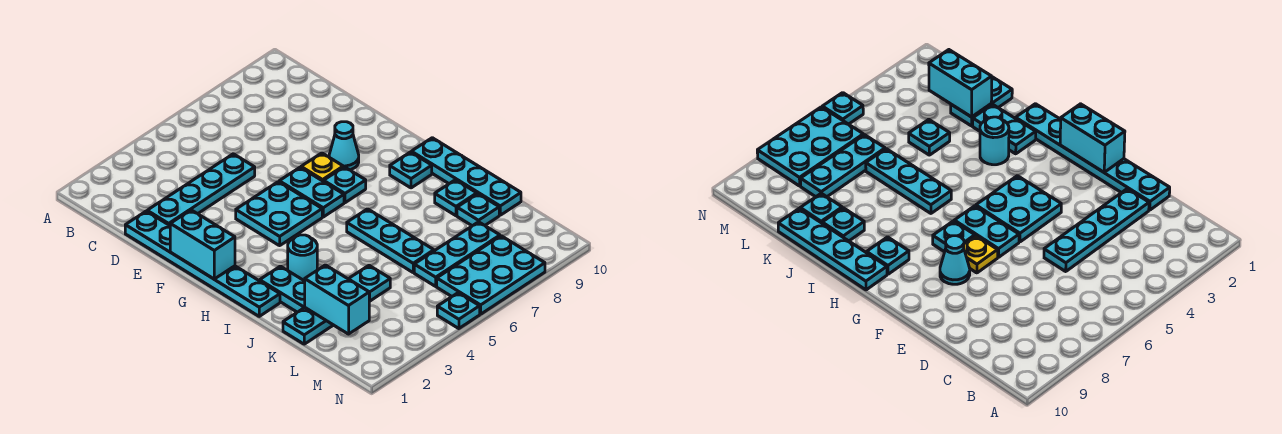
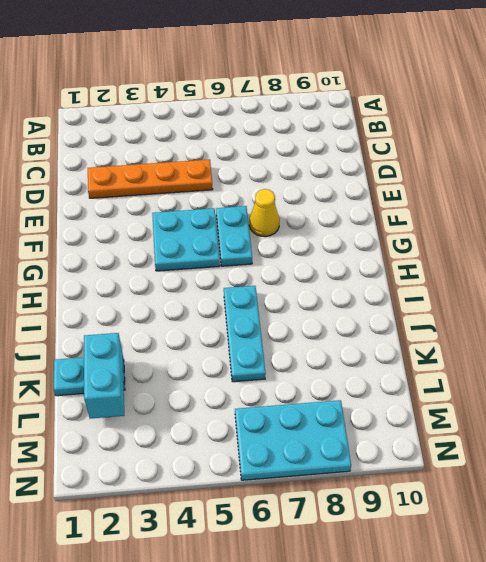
orange 1x4 plate [88,159,213,198] -> cyan 1x4 plate [147,154,255,225]
yellow 1x1 cone [249,189,280,237] -> yellow 1x1 plate [301,153,343,181]
none -> cyan 1x6 plate [125,211,280,316]
none -> cyan 1x1 cone [329,122,359,170]
none -> cyan 1x1 plate [324,167,366,203]

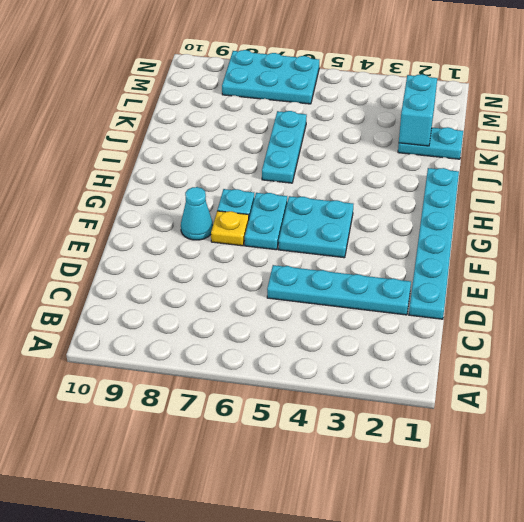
none -> cyan 1x1 plate [390,152,432,188]
none -> cyan 1x4 plate [411,138,521,215]
none -> cyan 1x2 plate [260,266,305,312]

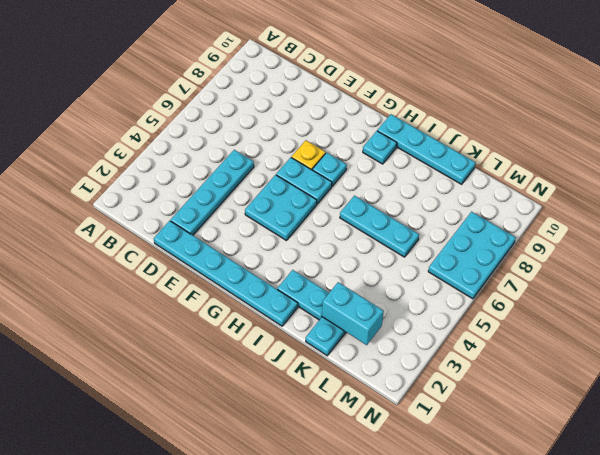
none -> cyan 1x1 cone [329,122,359,170]
none -> cyan 1x1 round brick [288,235,317,281]
none -> cyan 1x1 plate [435,180,477,216]

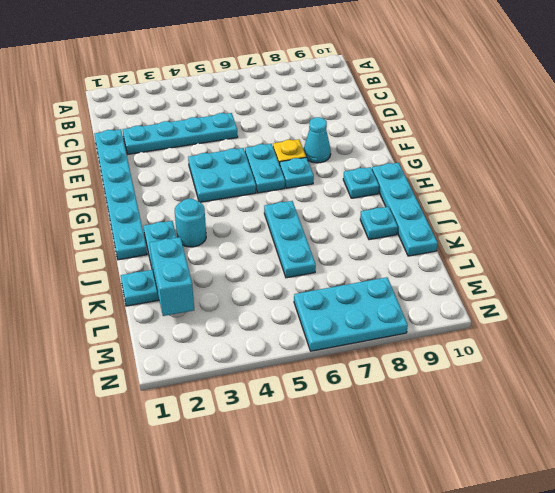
none -> cyan 1x1 plate [349,266,390,301]
none -> cyan 1x1 plate [457,194,499,226]
none -> cyan 1x3 plate [414,222,500,286]

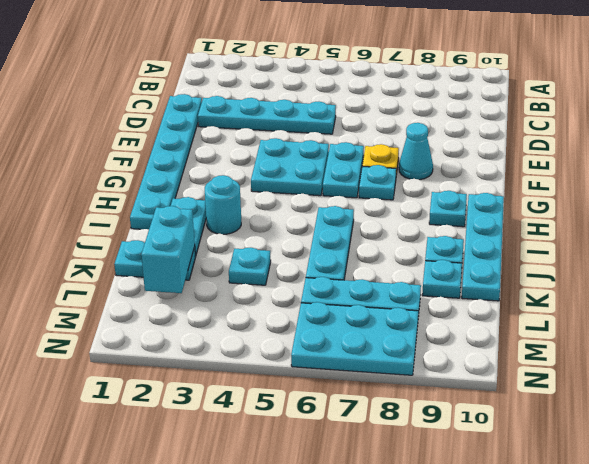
none -> cyan 1x1 plate [437,293,480,329]
none -> cyan 1x2 brick [170,210,235,279]

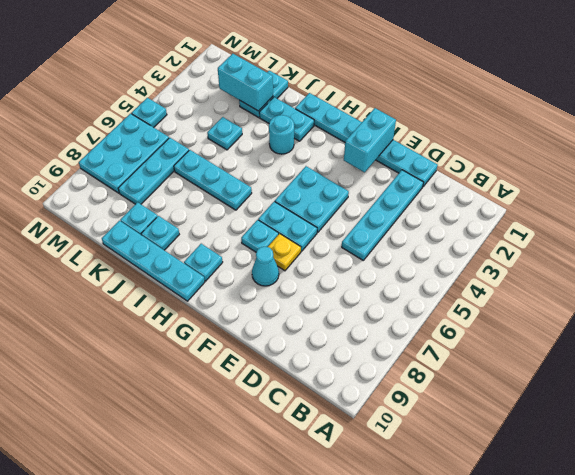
cyan 1x2 brick [344,108,396,172] -> cyan 1x2 brick turned to [170,210,235,279]

